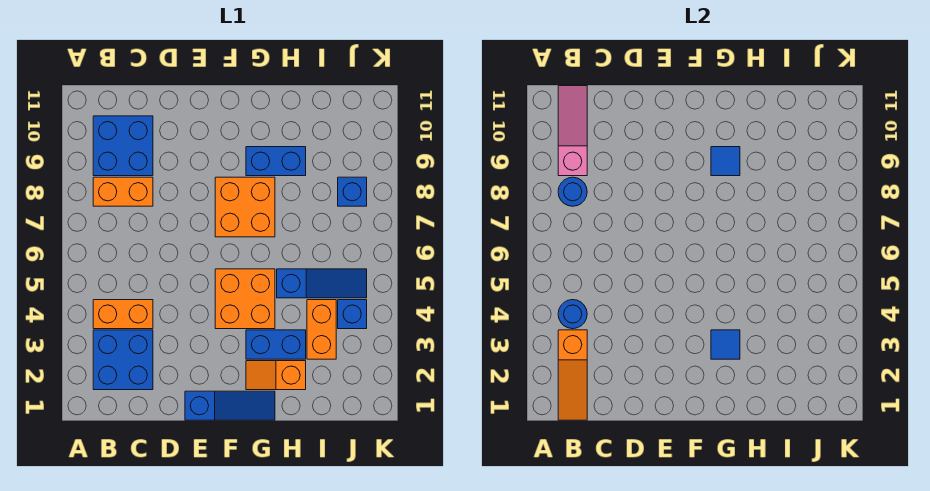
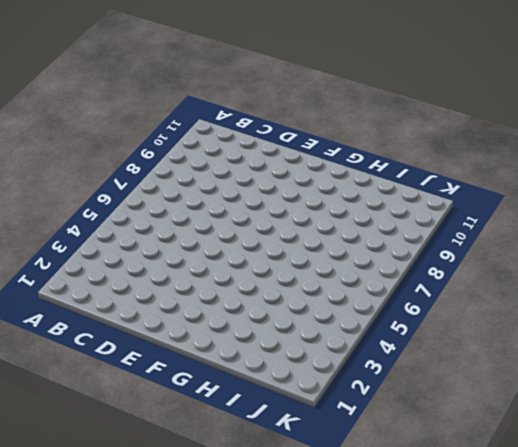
none -> blue 2x2 brick [93,330,153,390]
none -> orange 1x2 brick [93,300,153,329]
none -> orange 1x2 brick [93,177,153,206]

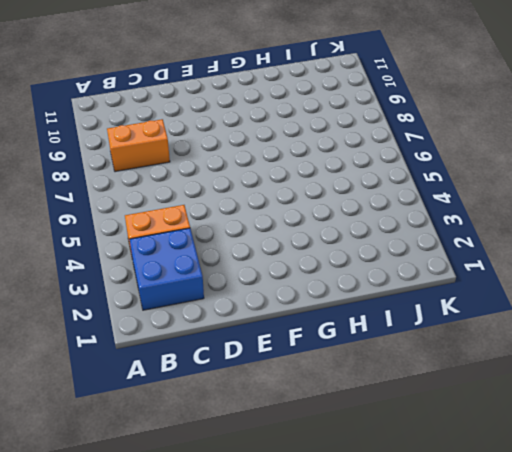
none -> blue 2x2 brick [93,116,153,176]
none -> blue 1x3 slope [185,391,275,420]
none -> orange 2x2 brick [215,269,275,329]

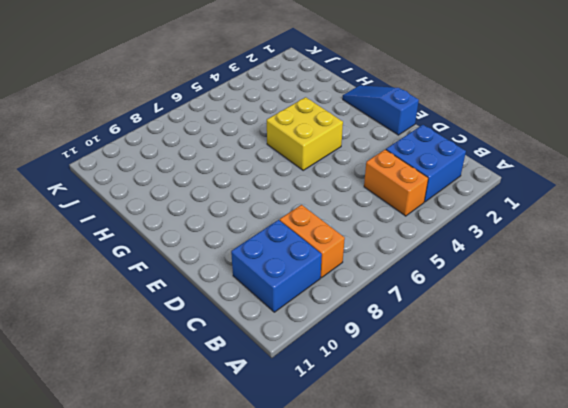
yellow 2x2 brick [267,97,343,170] -> orange 2x2 brick [215,269,275,329]
none -> orange 2x2 brick [215,177,275,237]
none -> orange 1x2 slope [246,361,306,390]
none -> blue 1x2 brick [246,330,306,359]

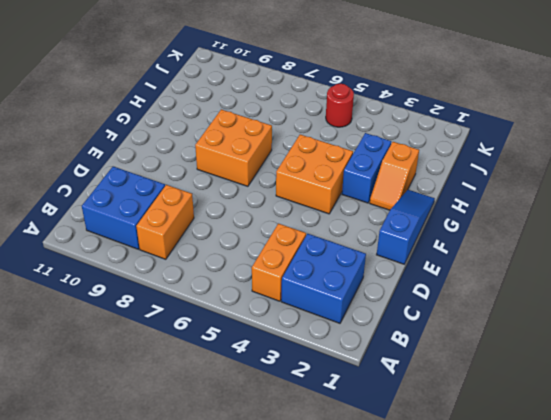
red 1x1 round brick [326,84,354,127] -> blue 1x3 slope [277,269,367,298]
none -> blue 1x2 brick [246,147,306,176]
none -> orange 1x2 brick [307,300,336,359]
none -> blue 1x1 brick [338,300,367,329]

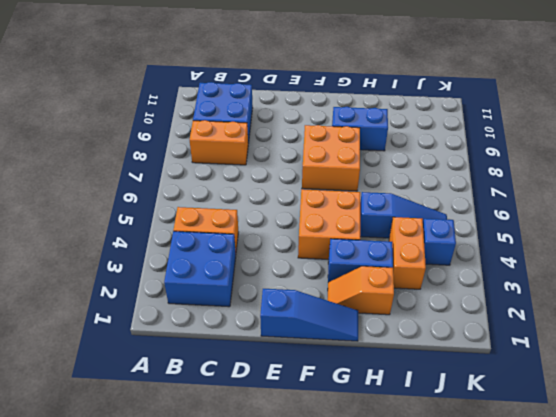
none -> blue 1x1 brick [338,177,367,206]
none -> orange 1x3 slope [558,330,587,420]
none -> blue 1x1 round brick [558,300,587,329]

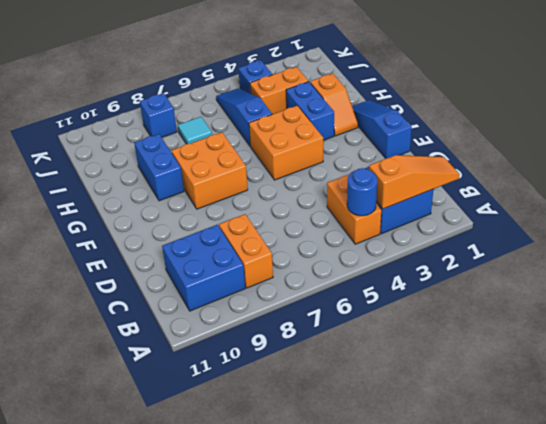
cyan 1x1 tile [178,117,212,144] -> none
none -> blue 1x1 round brick [558,177,587,206]
none -> pink 1x3 slope [558,86,587,176]
none -> blue 1x1 tile [711,330,740,359]

